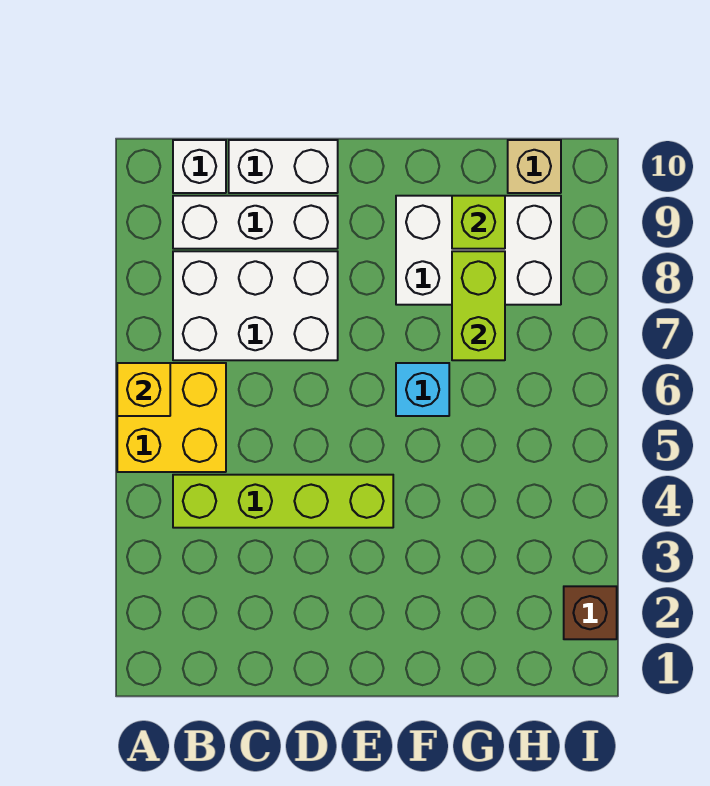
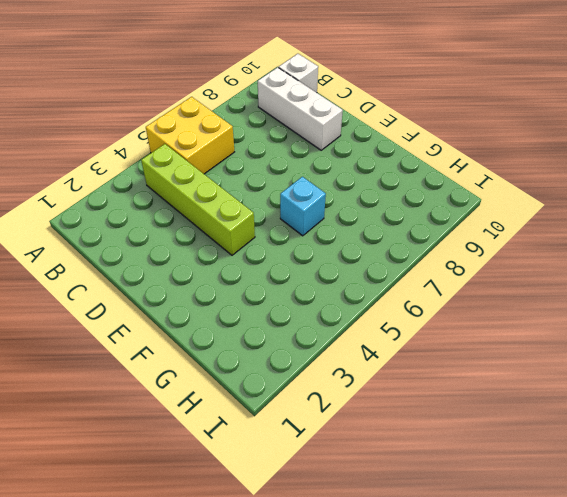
none -> white 2x3 brick [173,251,338,360]
none -> white 1x2 brick [229,140,338,193]
none -> white 2x3 brick [396,196,561,305]

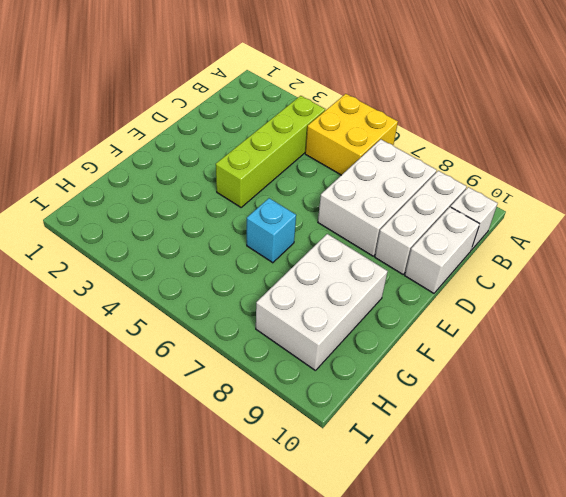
none -> tan 1x1 brick [508,140,561,193]
none -> brown 1x1 brick [564,586,617,639]
none -> yellow 1x1 brick [117,363,170,416]

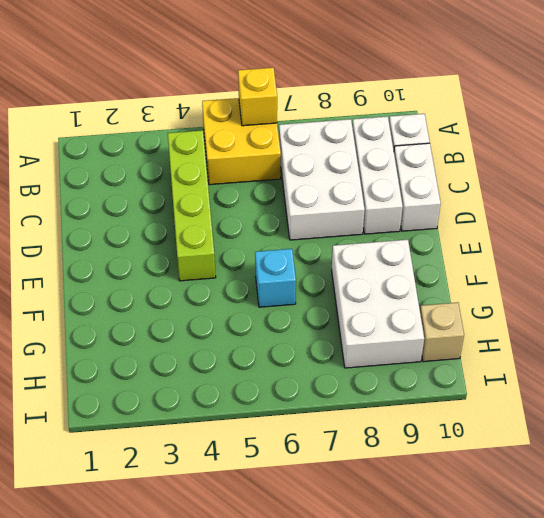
none -> brown 1x1 brick [564,586,617,639]
none -> lime 1x2 brick [452,251,505,360]
none -> lime 1x1 brick [452,196,505,249]

